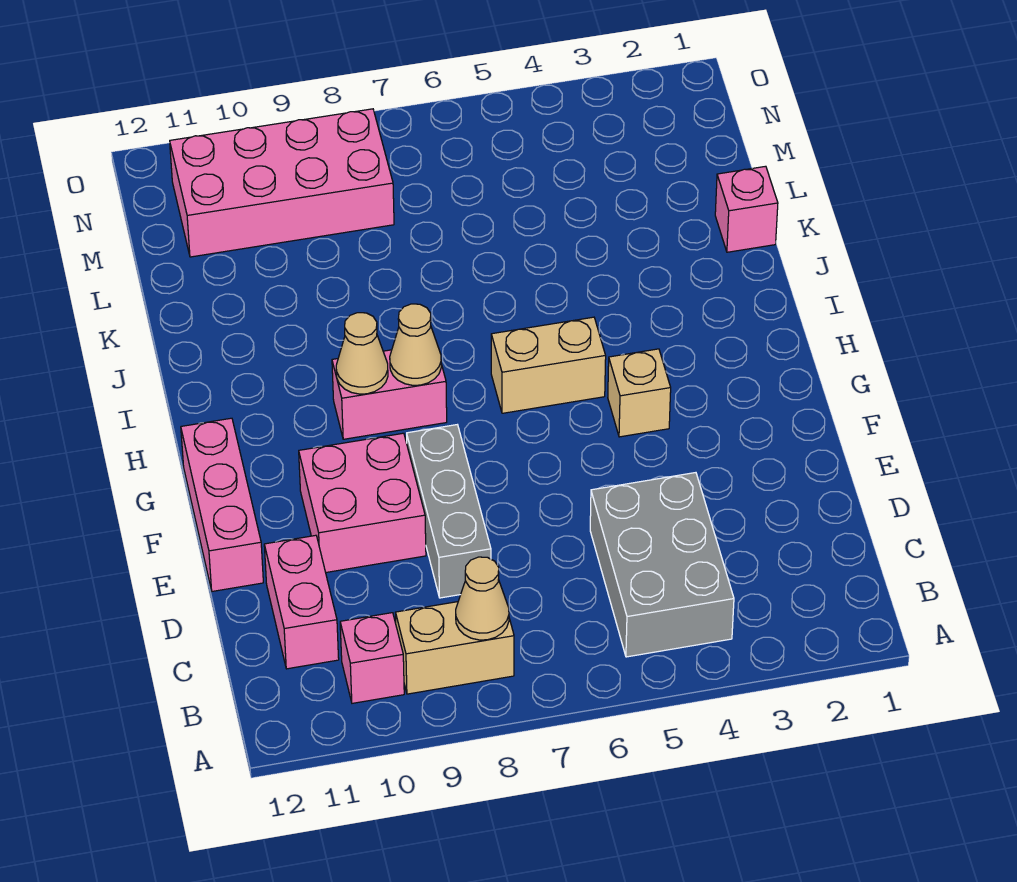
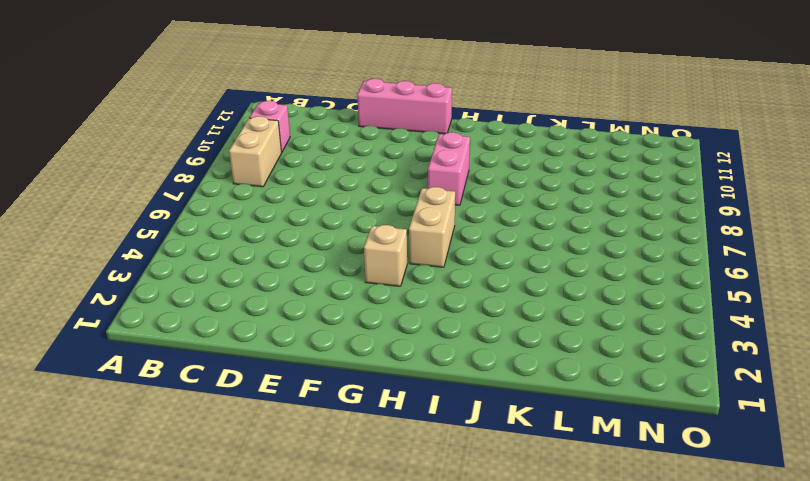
none -> grey 2x3 brick [590,473,734,657]
none -> pink 1x2 brick [264,535,339,669]
none -> grey 1x3 brick [407,425,491,598]

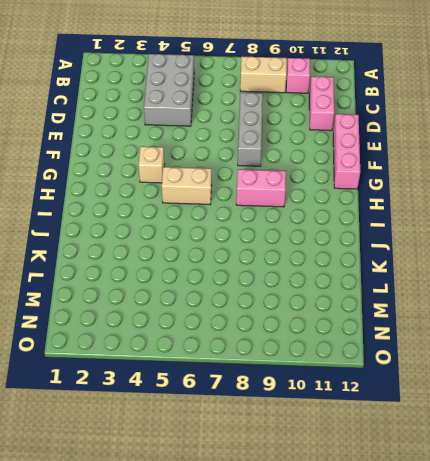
none -> pink 2x2 brick [299,433,426,572]
none -> pink 1x1 brick [715,166,778,252]
none -> pink 2x4 brick [170,109,394,257]

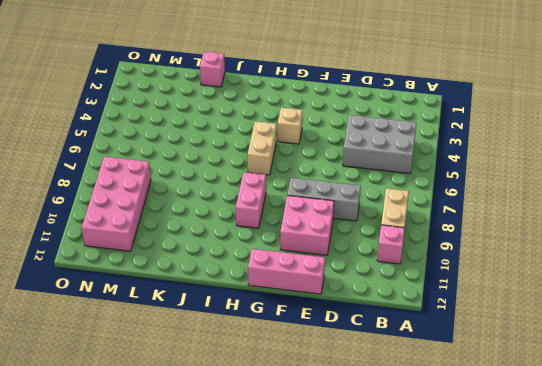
none -> pink 1x2 brick [264,535,339,669]
none -> tan 1x1 cone [456,557,509,640]
none -> tan 1x1 cone [390,304,441,385]

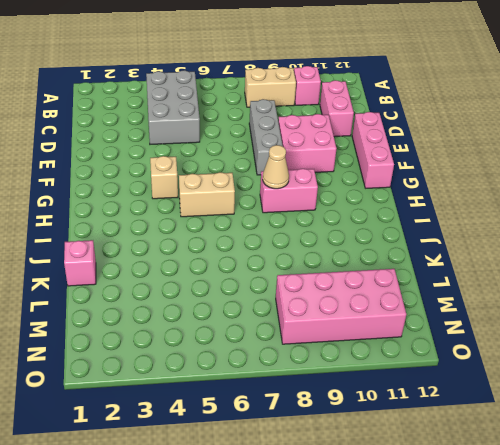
none -> tan 1x1 cone [456,557,509,640]
none -> tan 1x1 cone [336,313,388,394]

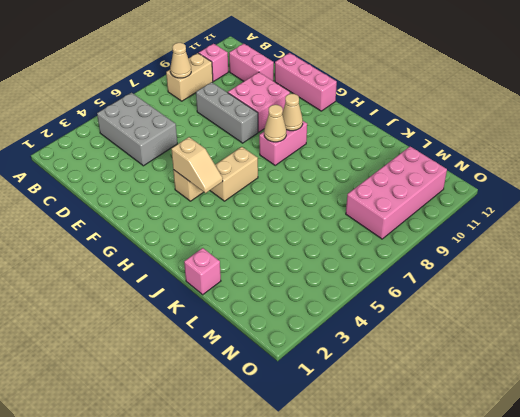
tan 1x2 slope [171,137,223,193] -> none

